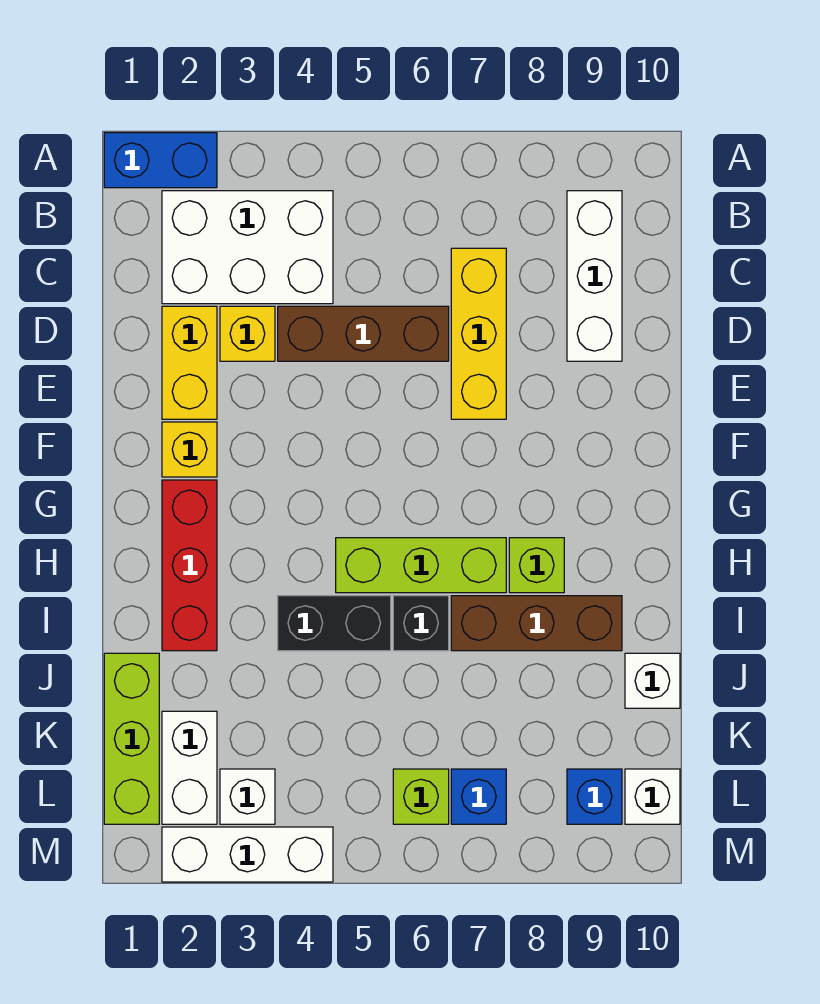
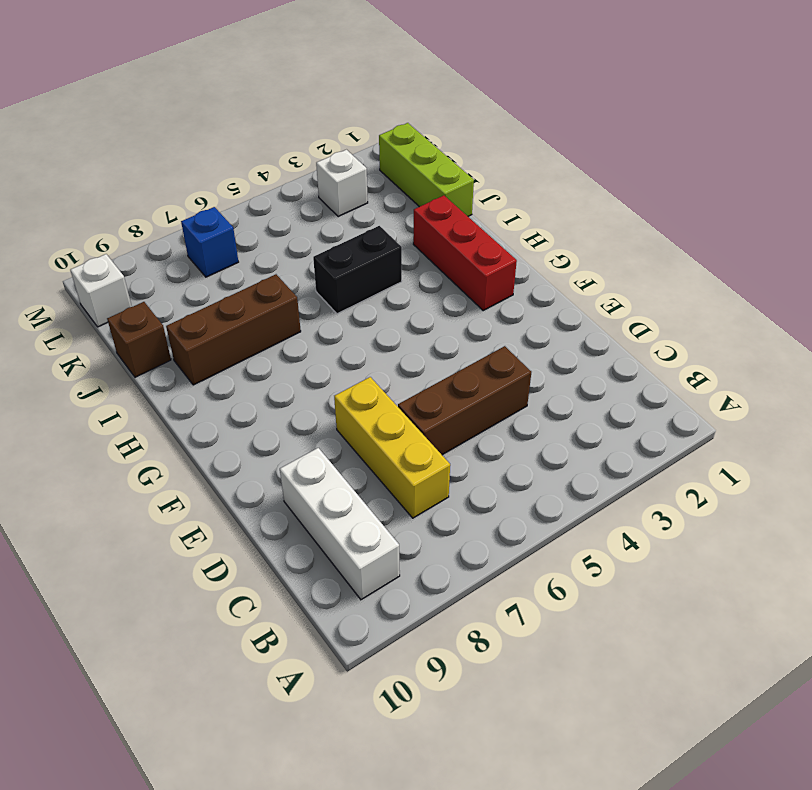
brown 1x1 brick [107,302,171,377] -> white 1x1 brick [625,653,680,708]
none -> blue 1x2 brick [104,133,217,188]
none -> white 2x3 brick [162,191,333,304]
none -> yellow 1x2 brick [162,306,217,419]

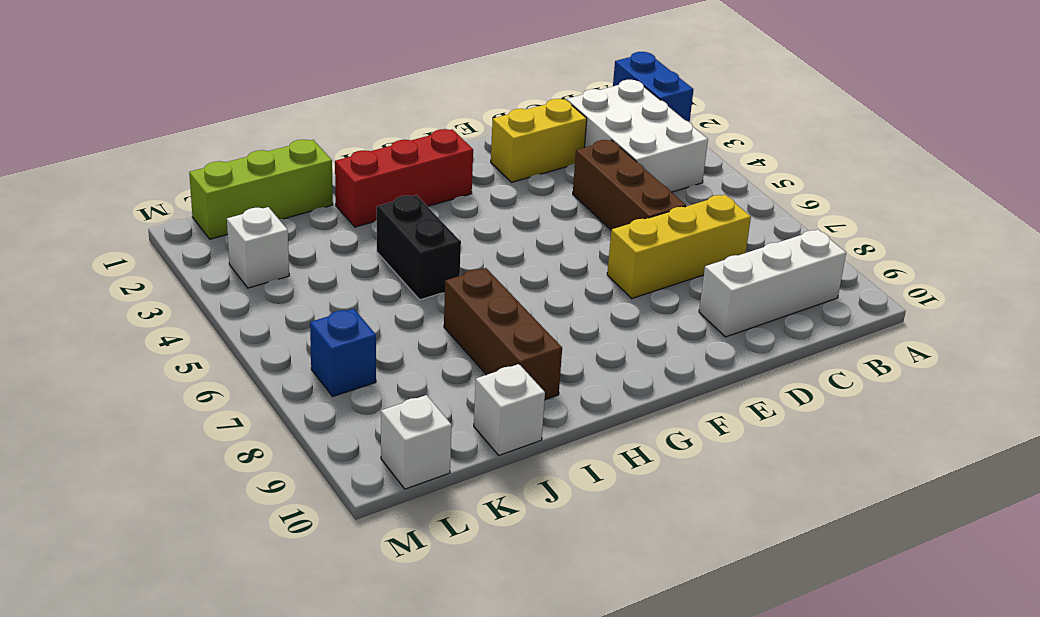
none -> yellow 1x1 brick [220,306,275,361]
none -> yellow 1x1 brick [162,422,217,477]
none -> lime 1x3 brick [336,538,506,593]

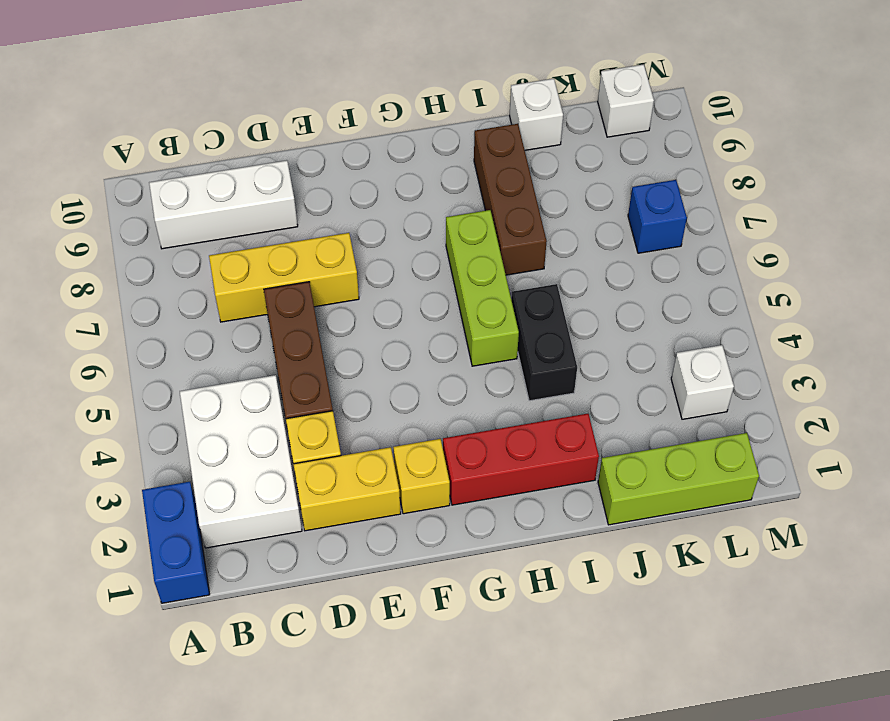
none -> lime 1x1 brick [509,538,564,593]
none -> black 1x1 brick [393,596,449,651]
none -> white 1x2 brick [162,711,217,824]

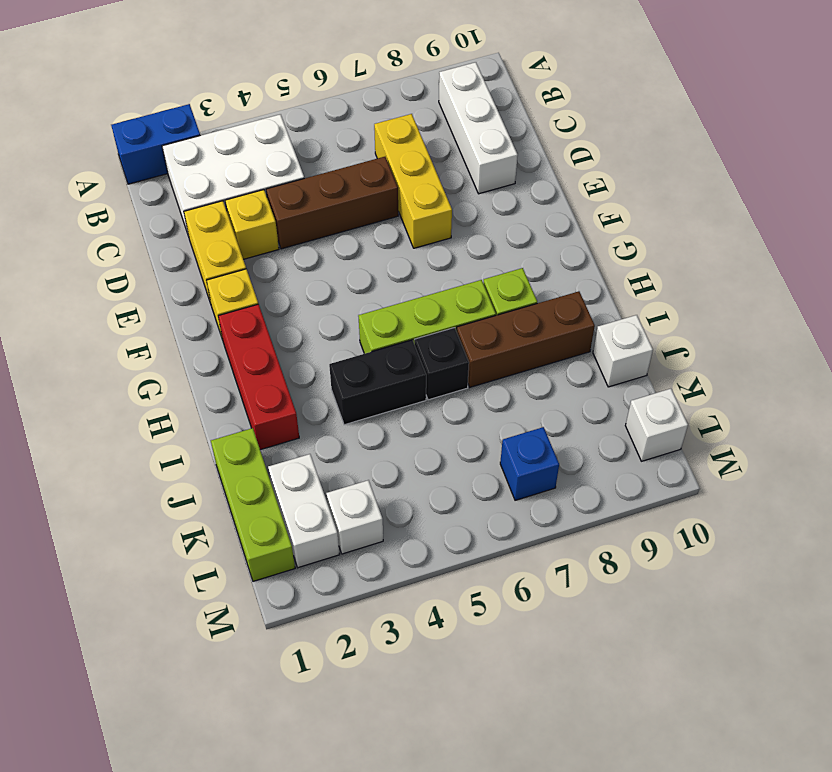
none -> lime 1x1 brick [393,769,449,824]
none -> blue 1x1 brick [567,769,622,824]
none -> white 1x3 brick [162,827,333,882]

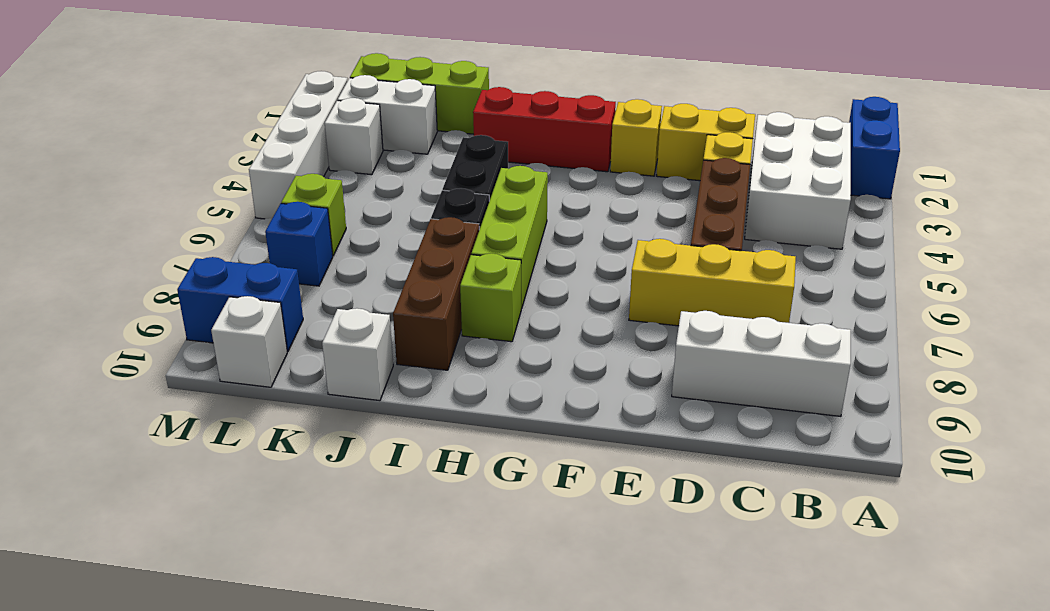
blue 1x2 brick [177,257,303,352] -> blue 1x1 brick [567,769,622,824]
white 1x4 brick [249,71,348,219] -> white 1x3 brick [162,827,333,882]

